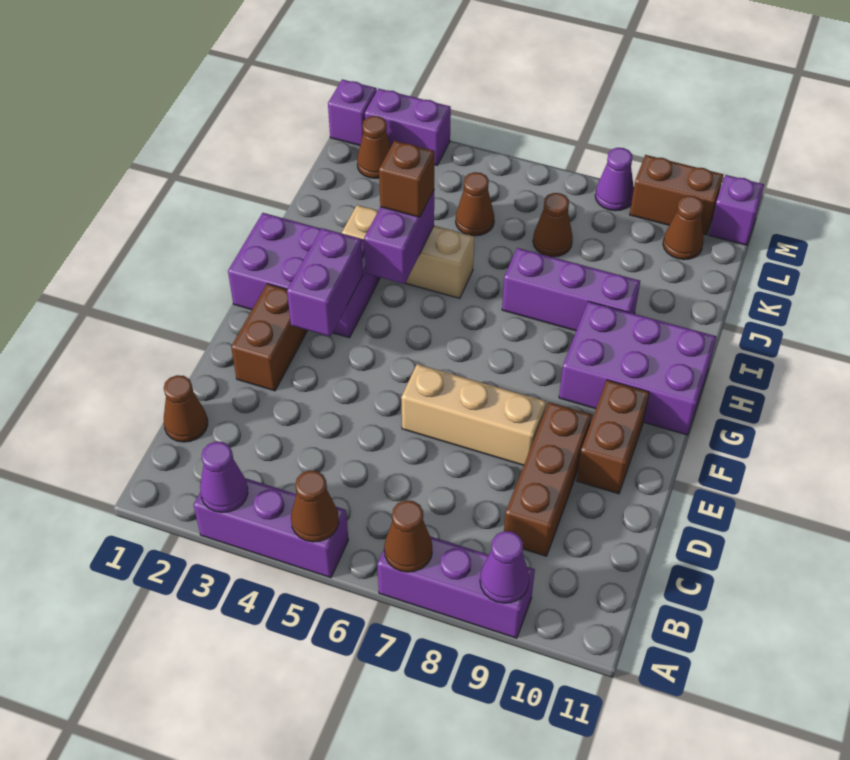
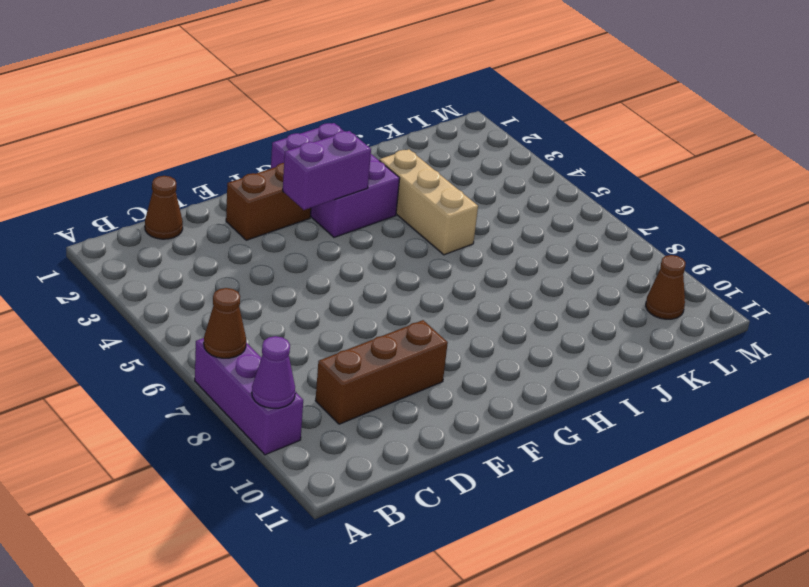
none -> purple 1x3 brick [194,478,348,578]
none -> tan 1x3 brick [401,364,546,465]
none -> brown 1x2 brick [577,380,649,494]

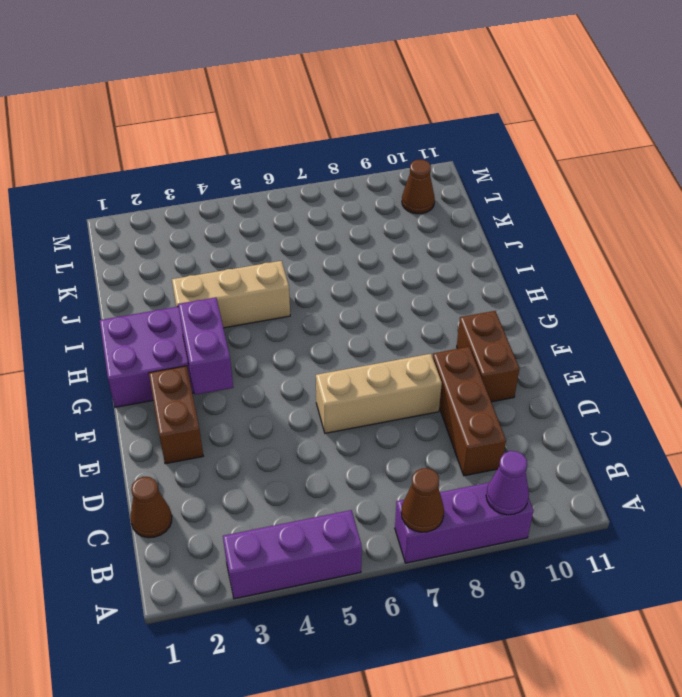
none -> purple 2x3 brick [559,301,716,435]
none -> purple 1x3 brick [502,248,640,331]
none -> brown 1x1 cone [456,172,494,236]

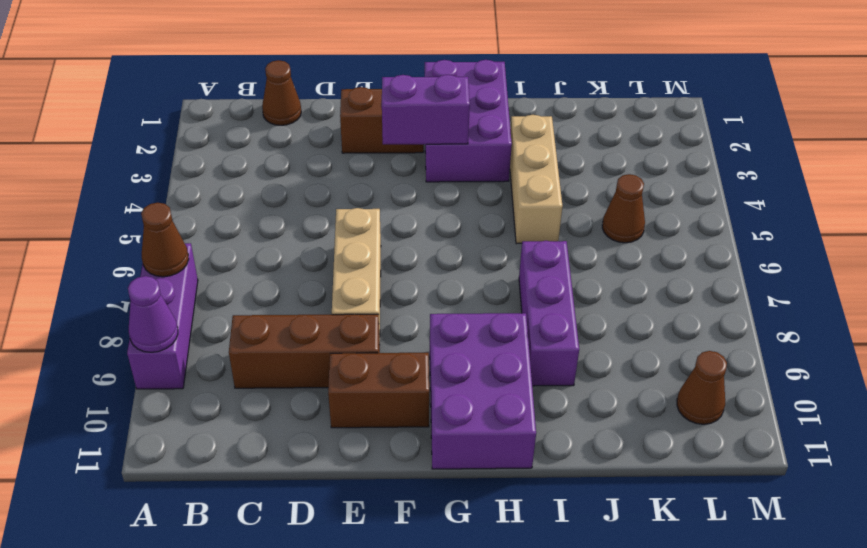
none -> purple 1x3 brick [194,478,348,578]
none -> brown 1x1 cone [533,193,573,257]
none -> brown 1x1 cone [357,116,391,178]

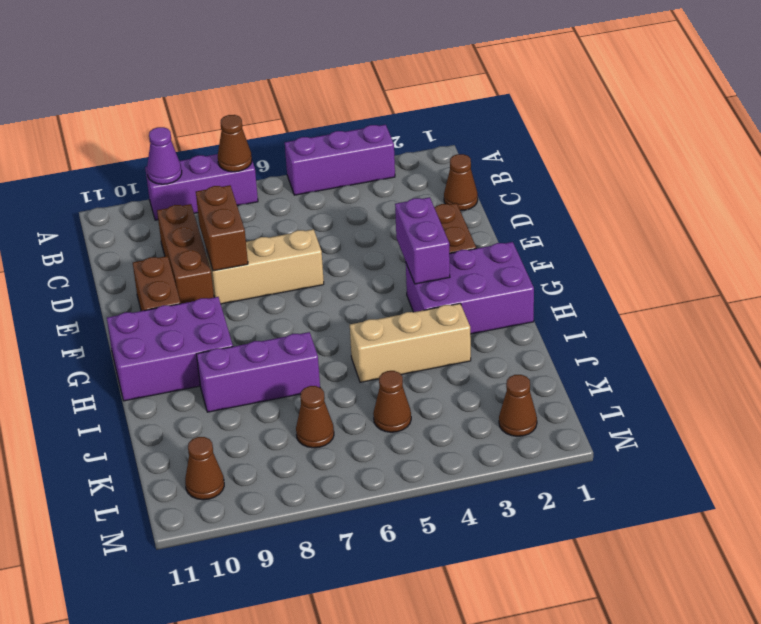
brown 1x2 brick [196,185,248,271] -> brown 1x2 brick turned to [630,155,723,235]
none -> purple 1x1 brick [328,79,377,145]
none -> purple 1x2 brick [365,89,451,165]
none -> purple 1x1 cone [595,148,634,211]

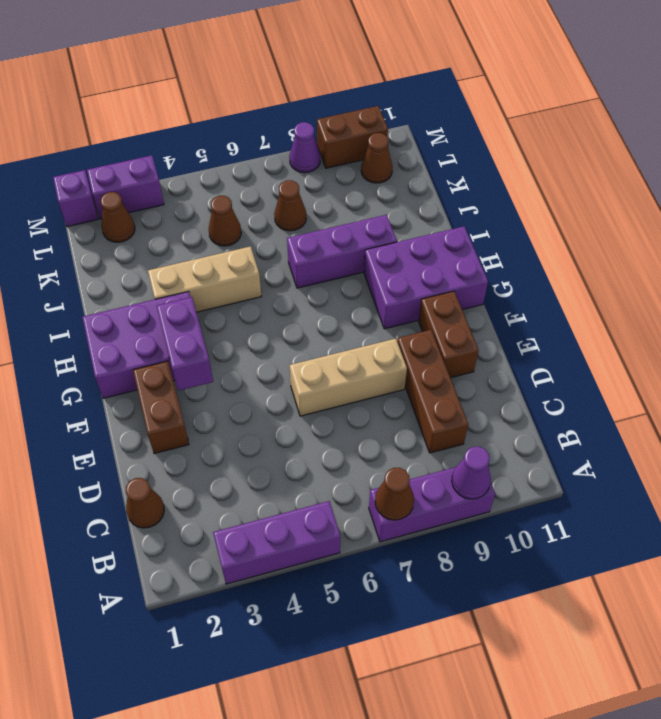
none -> purple 1x1 brick [709,175,764,245]
none -> purple 1x1 cone [200,442,248,513]
none -> brown 1x1 cone [291,471,339,542]

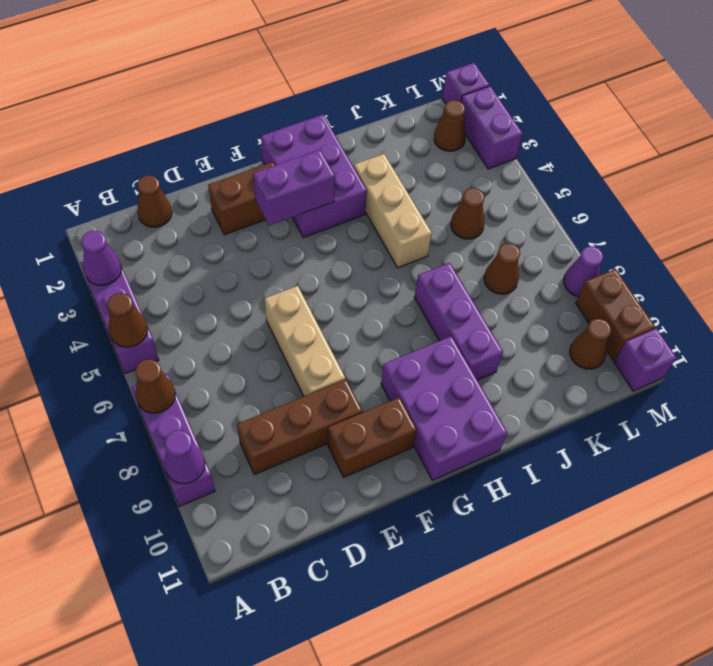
none -> purple 1x2 brick [364,191,434,284]
none -> brown 1x1 brick [379,141,435,217]

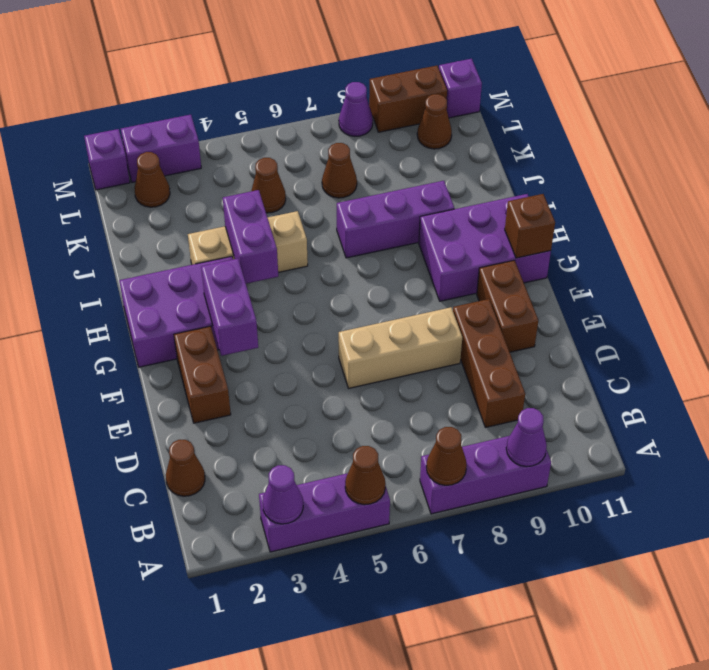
brown 1x1 brick [505,194,555,258] -> brown 1x1 brick moved to [379,141,435,217]

